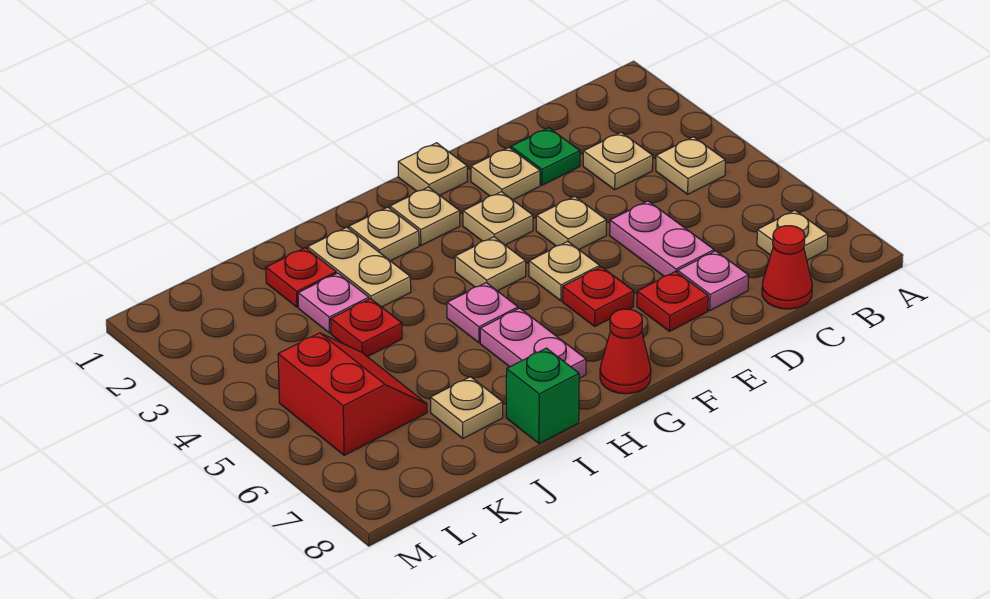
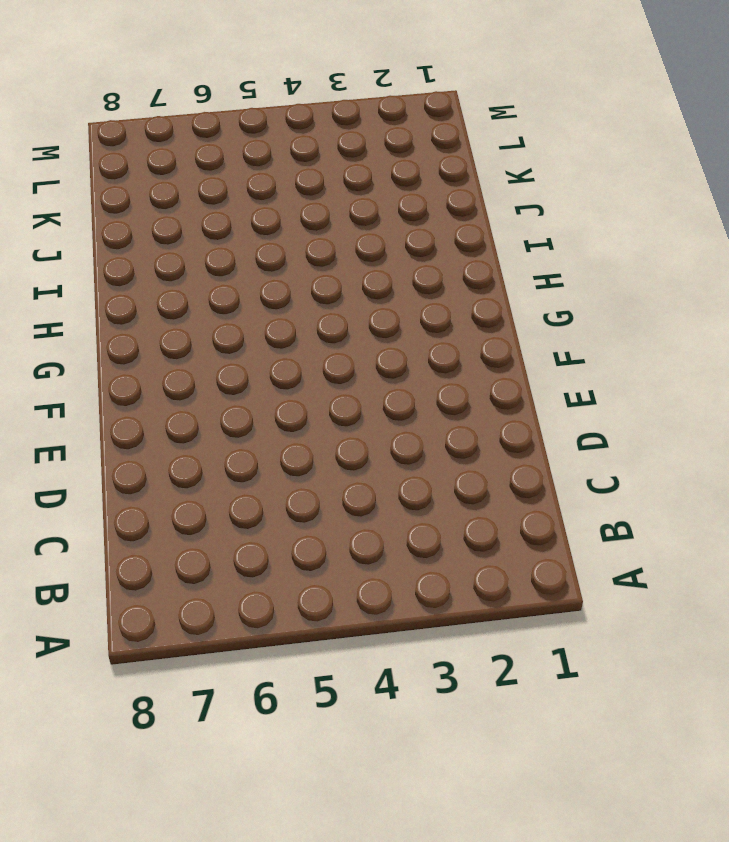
none -> tan 1x1 plate [656,137,725,194]
none -> tan 1x1 plate [757,210,828,260]
none -> tan 1x1 plate [583,132,653,190]

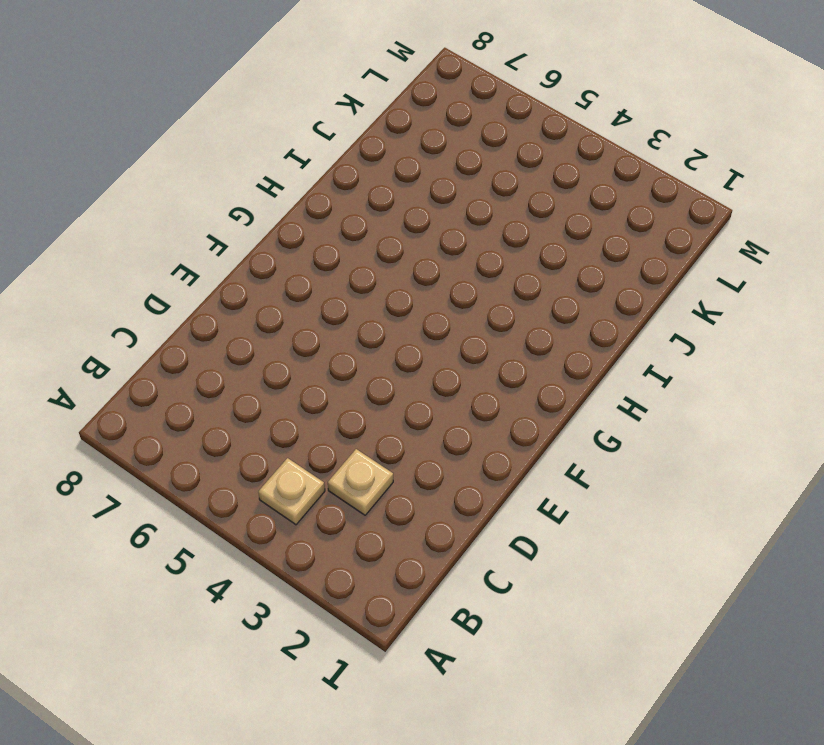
none -> tan 1x1 plate [757,210,828,260]
none -> red 1x1 cone [762,226,812,309]
none -> green 1x1 plate [511,128,580,185]

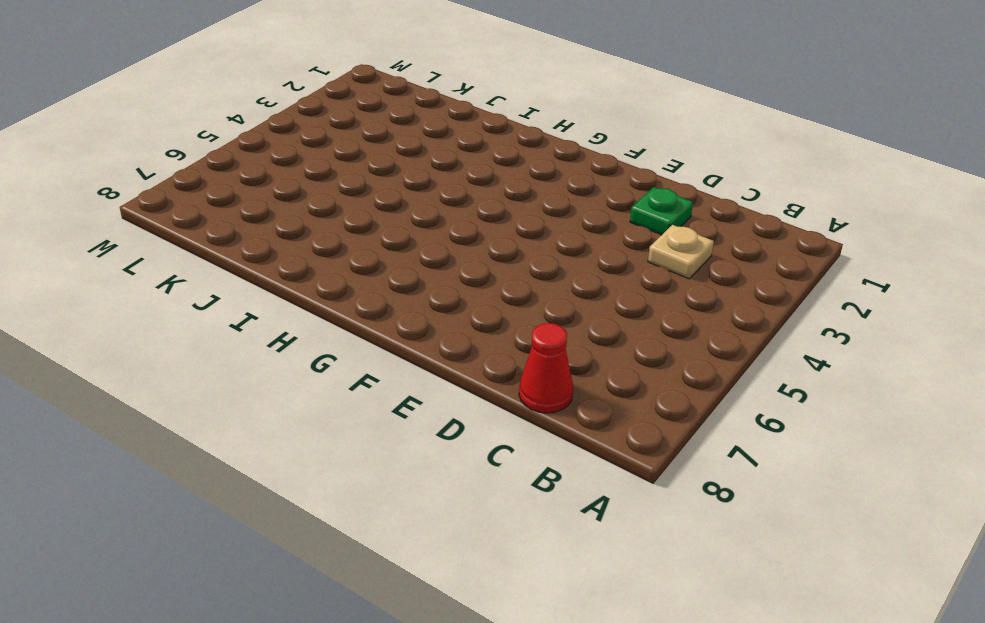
none -> tan 1x1 plate [656,137,725,194]
none -> tan 1x1 plate [757,210,828,260]
none -> pink 1x2 plate [610,201,714,276]

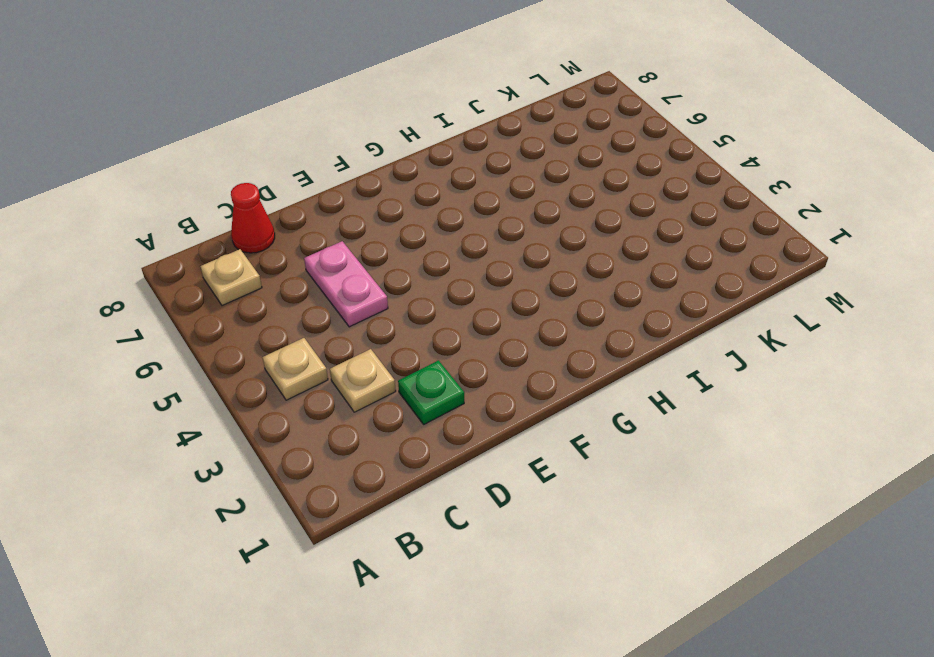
none -> pink 1x1 plate [678,251,748,310]
none -> tan 1x1 plate [471,148,540,200]
none -> tan 1x1 plate [536,196,606,249]

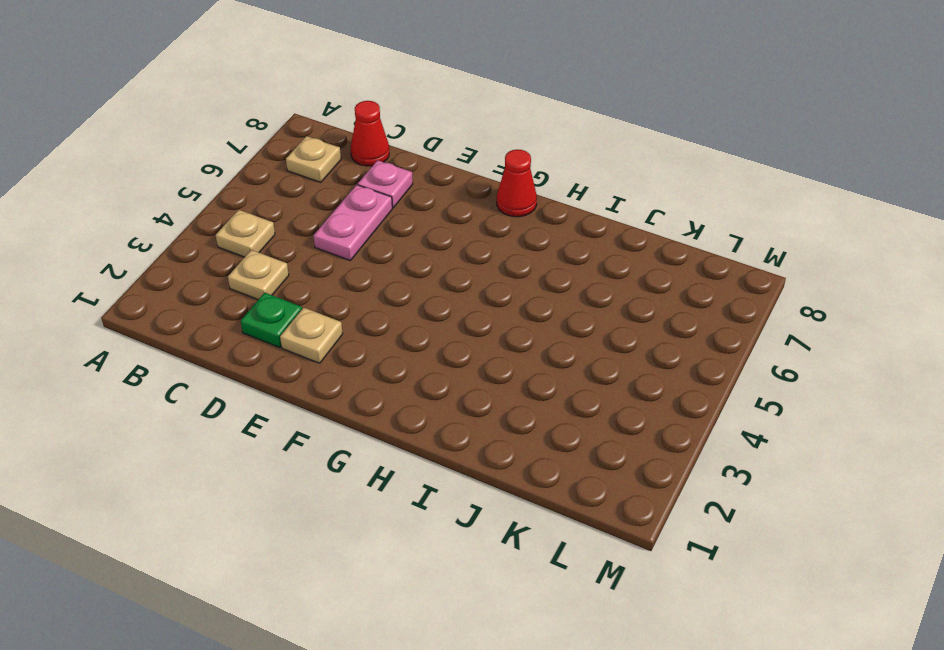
none -> tan 1x1 plate [536,196,606,249]
none -> red 1x1 plate [637,271,708,331]
none -> tan 1x1 plate [398,143,467,195]

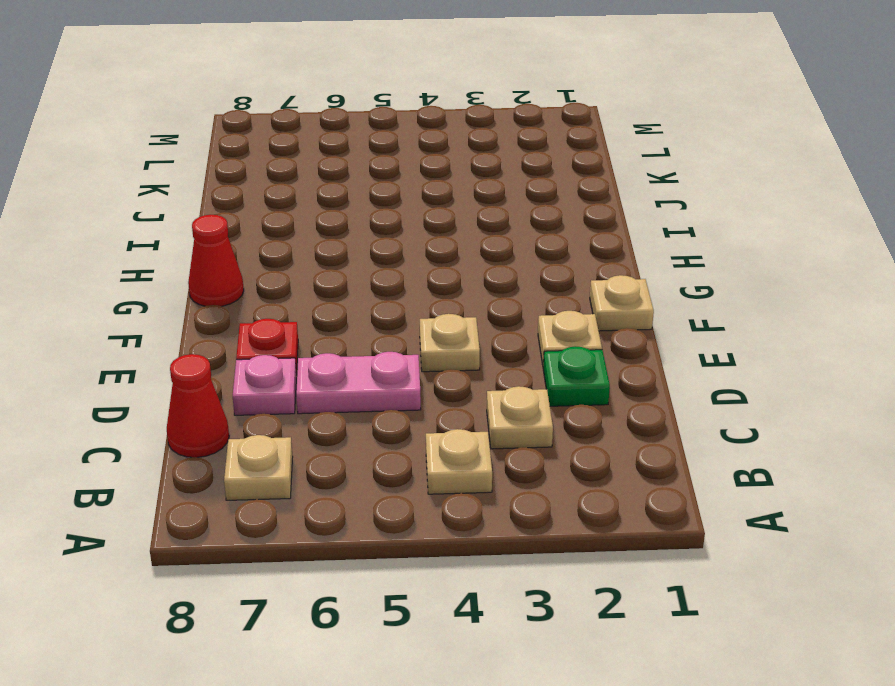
none -> tan 1x1 plate [463,192,533,245]
none -> tan 1x1 plate [529,242,600,301]
none -> red 1x1 plate [563,267,634,326]

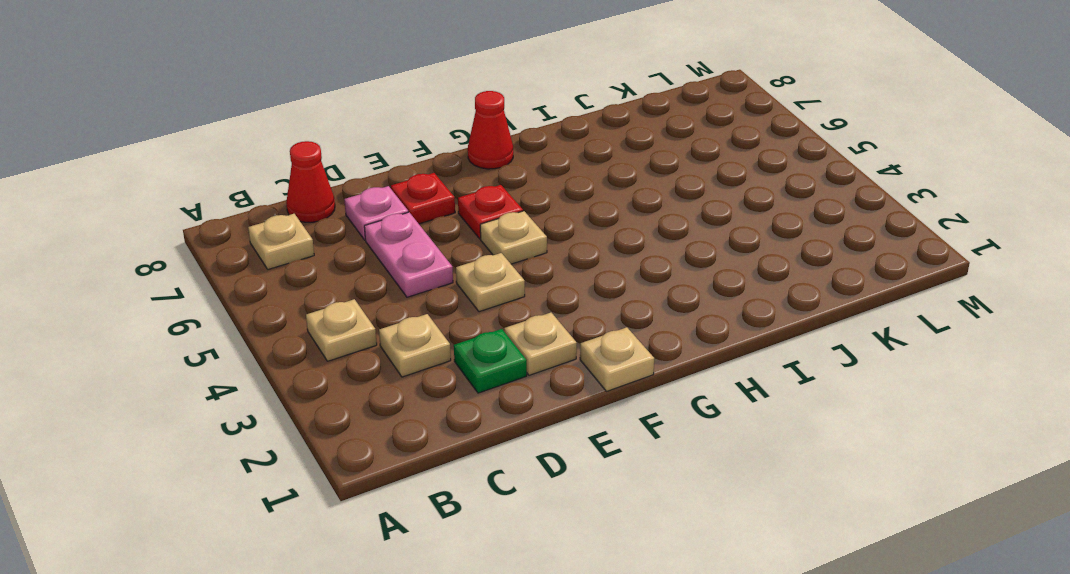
none -> tan 1x1 plate [463,192,533,245]
none -> tan 1x1 plate [390,187,460,245]
none -> tan 1x1 plate [455,237,526,291]

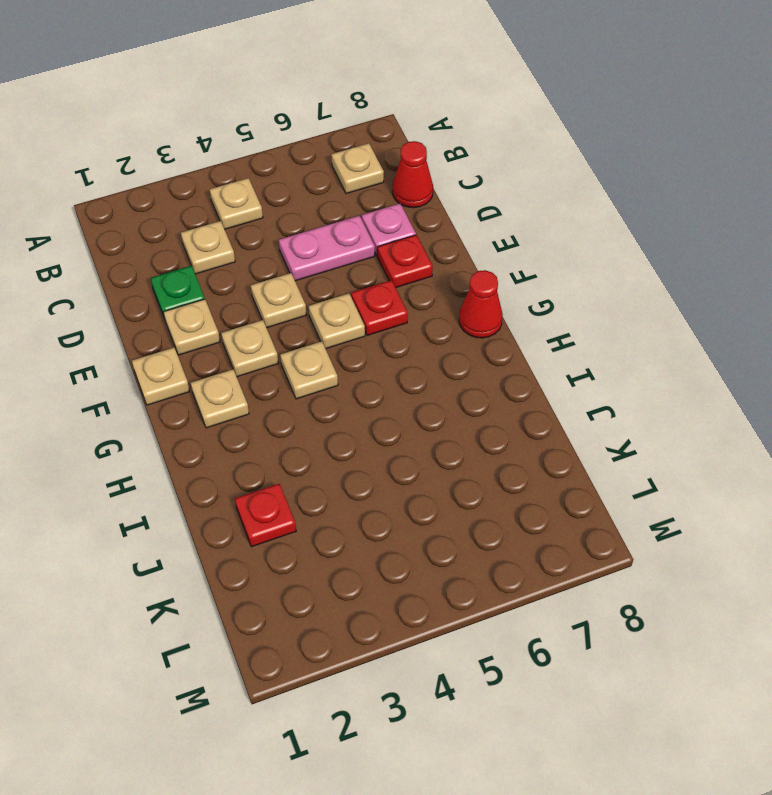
none -> tan 1x1 plate [349,207,419,261]
none -> pink 1x1 plate [447,283,518,343]
none -> pink 1x2 plate [480,308,586,378]

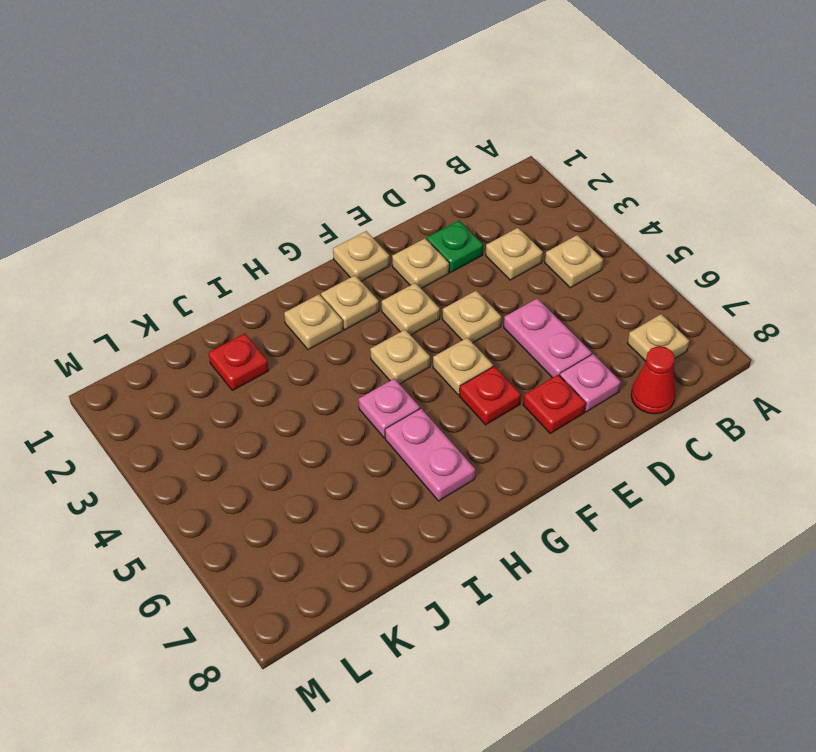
none -> red 1x1 cone [600,309,651,394]
none -> tan 1x2 plate [308,227,411,307]
none -> green 1x1 brick [506,348,579,444]

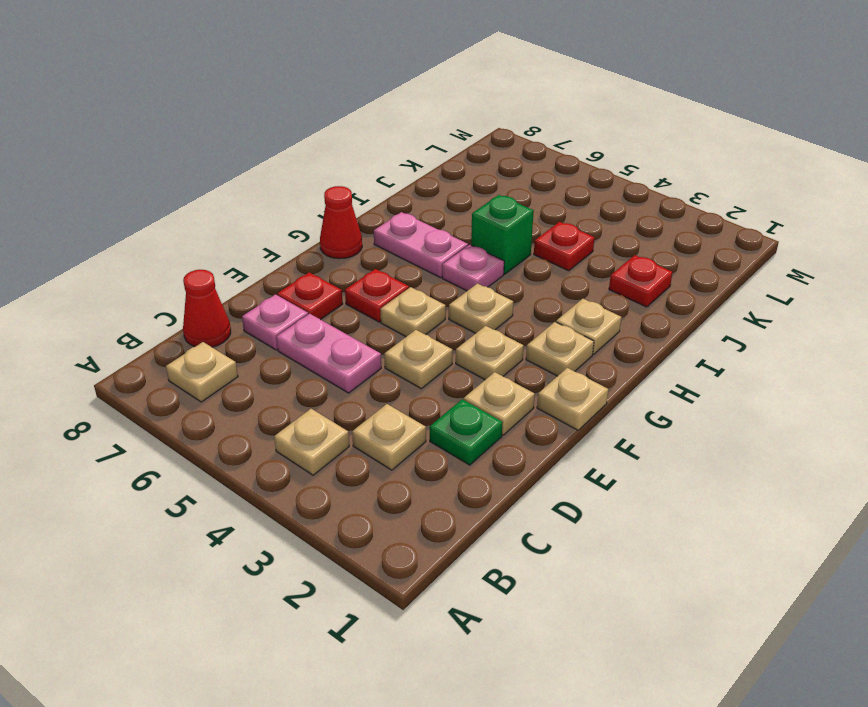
green 1x1 brick [471,195,534,274] -> green 1x1 brick moved to [506,348,579,444]
none -> tan 1x2 plate [308,227,411,307]
none -> pink 1x1 plate [298,273,369,333]
none -> tan 1x1 plate [431,377,503,438]

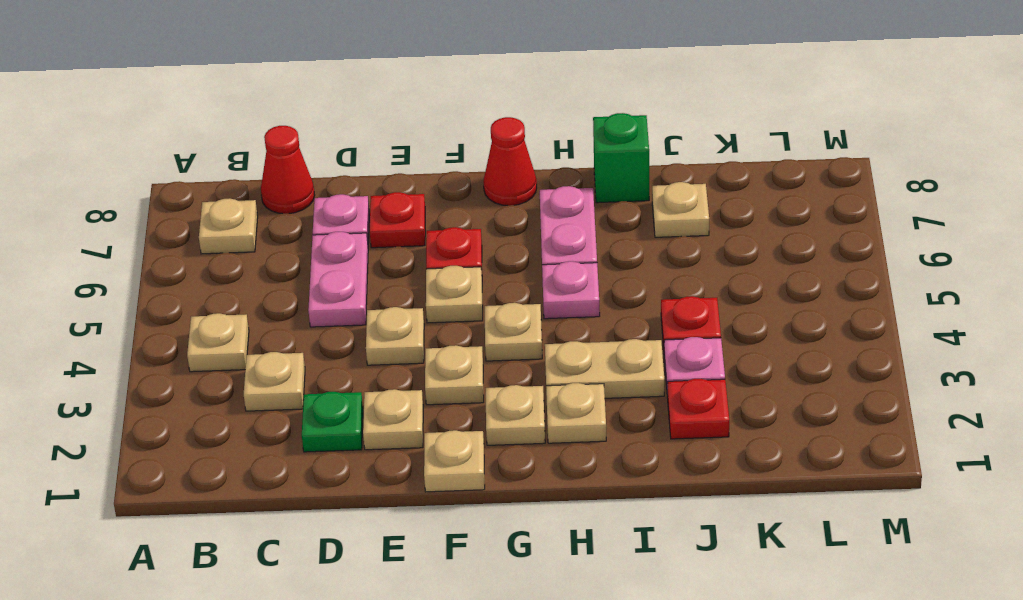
tan 1x2 plate [545,339,664,398] -> tan 1x2 plate turned to [308,227,411,307]
none -> red 2x2 slope [278,333,427,455]

